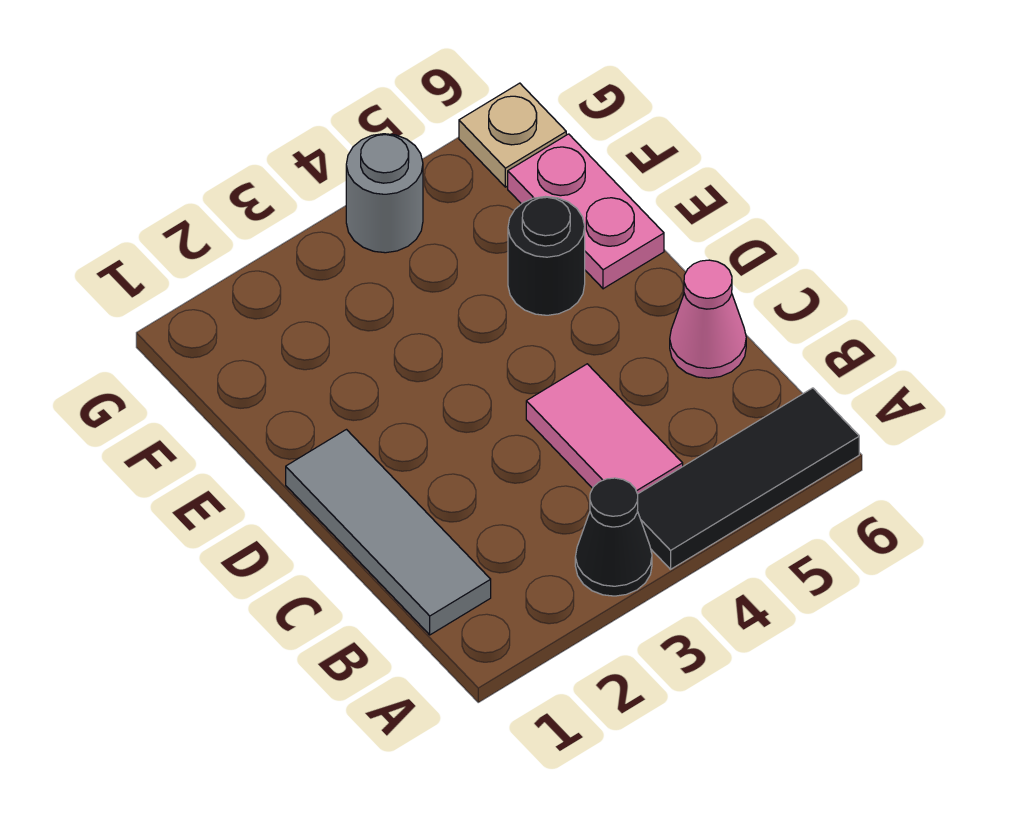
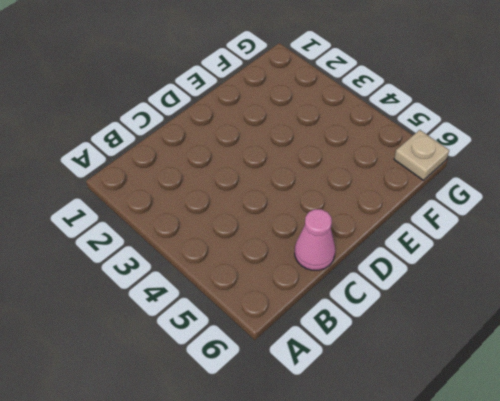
none -> black 1x1 cone [575,478,652,596]
none -> black 1x3 tile [637,388,859,569]

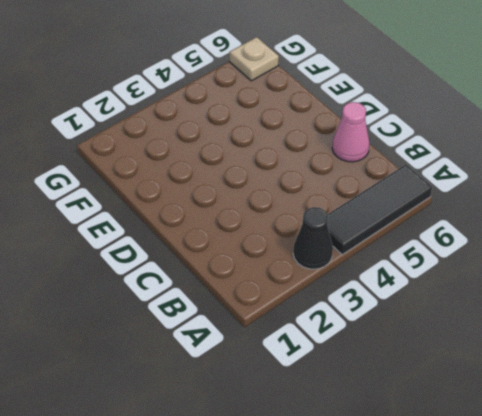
none -> grey 1x3 tile [286,430,491,635]
none -> pink 1x2 tile [526,364,683,494]

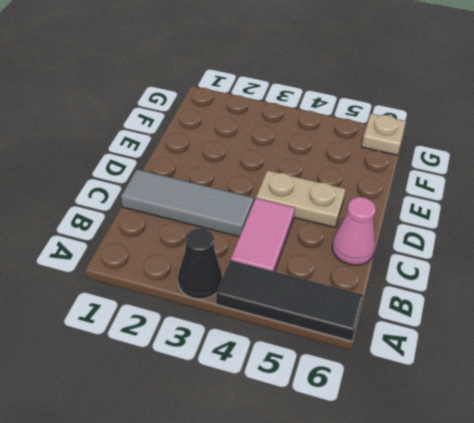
grey 1x3 tile [121,170,254,237] -> grey 1x3 tile turned to [286,430,491,635]
tan 1x2 plate [256,170,346,227] -> none
none -> black 1x1 round brick [508,197,585,315]
none -> pink 1x2 plate [508,134,664,289]

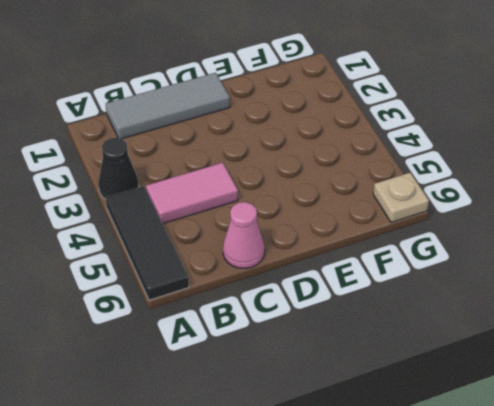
none -> black 1x1 round brick [508,197,585,315]
none -> pink 1x2 plate [508,134,664,289]

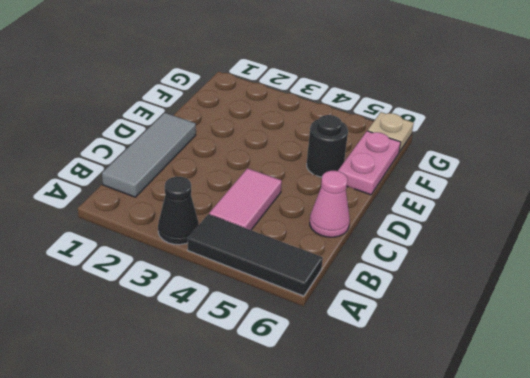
none -> grey 1x1 round brick [346,134,423,253]

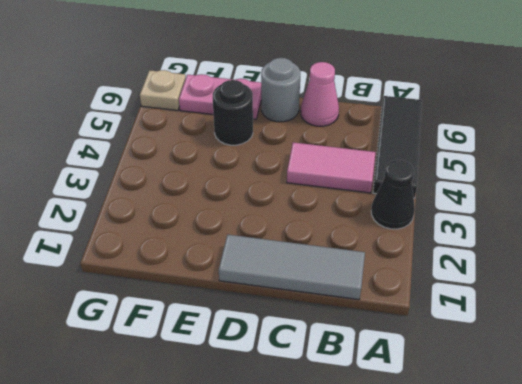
grey 1x1 round brick [261,58,300,122] -> grey 1x1 round brick moved to [346,134,423,253]

